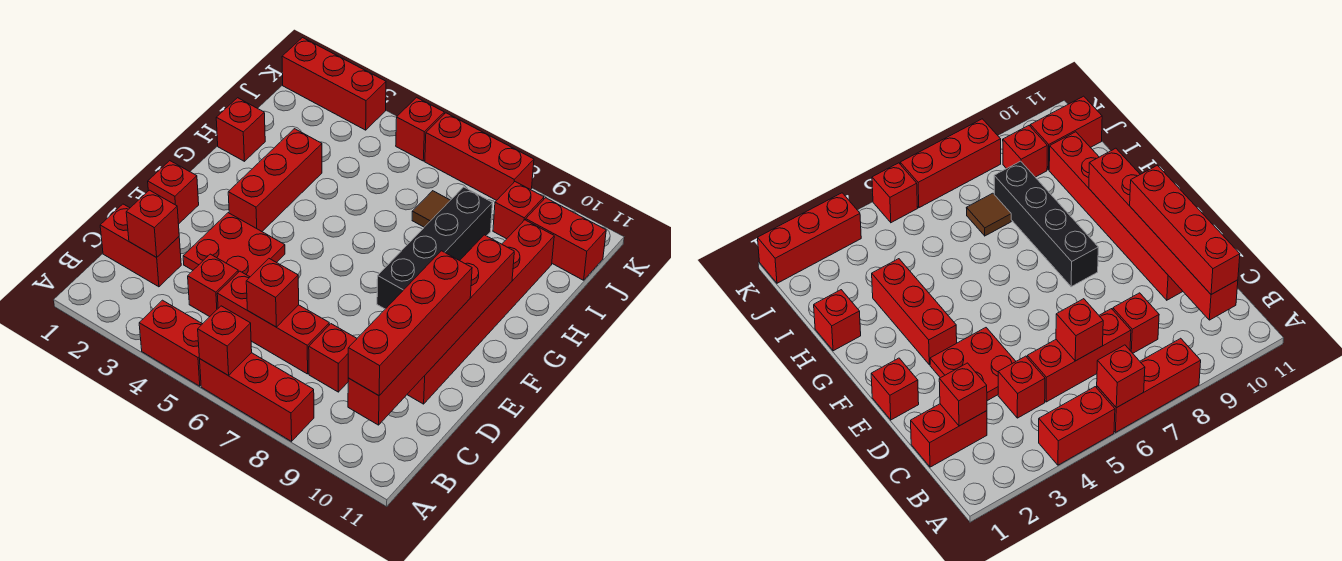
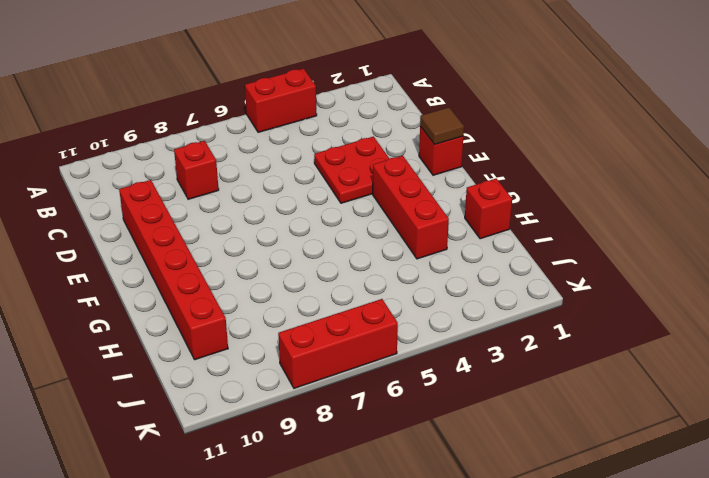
brown 1x1 tile [420,107,464,145] -> brown 1x1 tile moved to [412,191,450,227]
none -> red 1x3 brick [200,353,314,441]
none -> red 1x2 brick [100,204,181,287]
none -> red 1x1 brick [188,254,238,317]

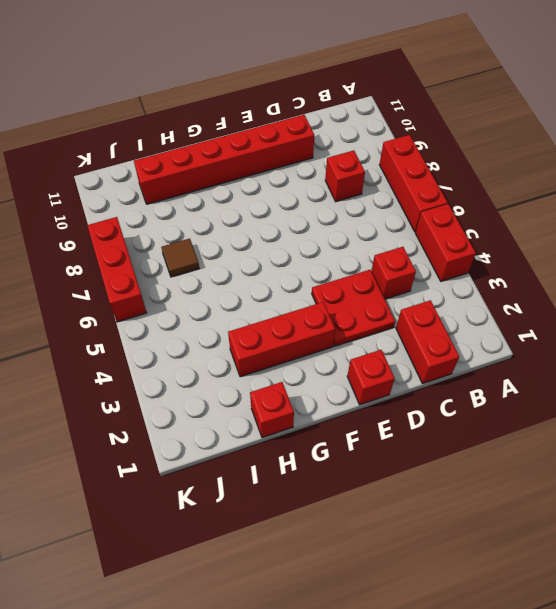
none -> red 1x3 brick [217,271,329,374]
none -> black 1x4 brick [377,187,492,309]
none -> red 1x1 brick [493,182,544,239]

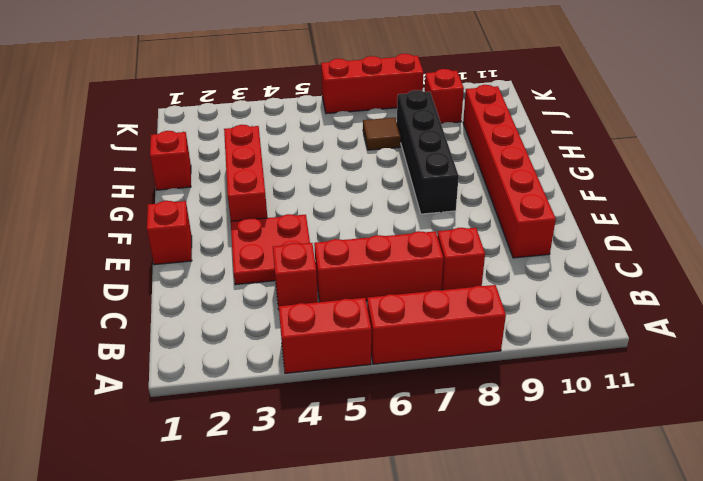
none -> red 1x2 brick [100,204,181,287]
none -> red 1x2 brick [526,198,606,280]
none -> red 1x3 brick [282,38,386,130]

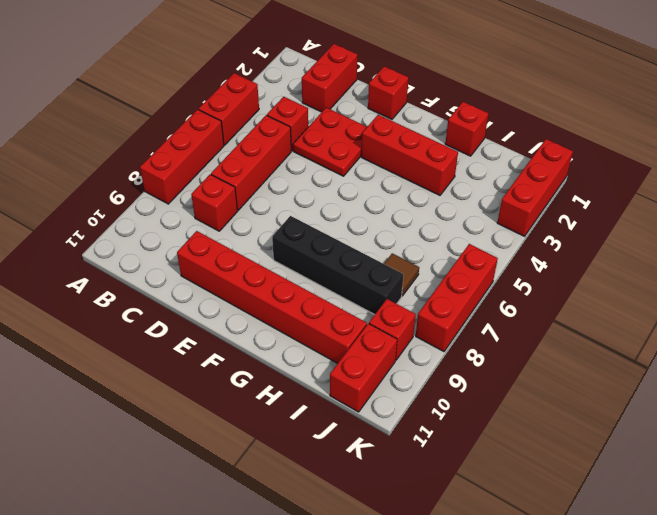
none -> red 1x1 brick [396,97,444,161]
none -> red 1x1 brick [198,306,252,376]
none -> red 1x6 brick [348,235,514,425]

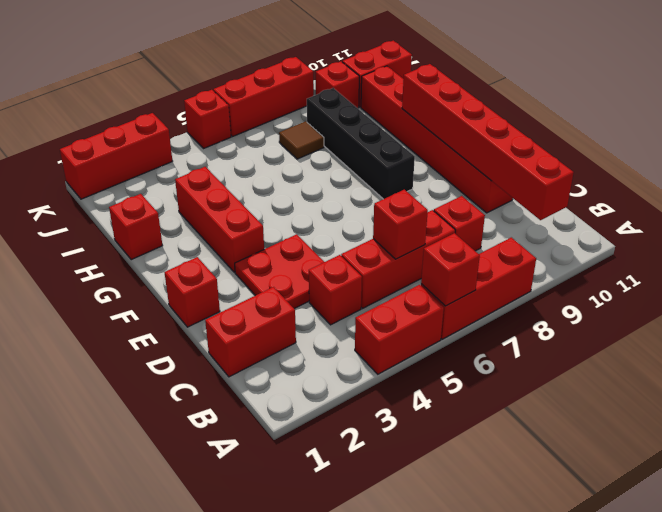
none -> red 1x1 brick [126,190,179,257]
none -> red 1x4 brick [348,251,472,396]

